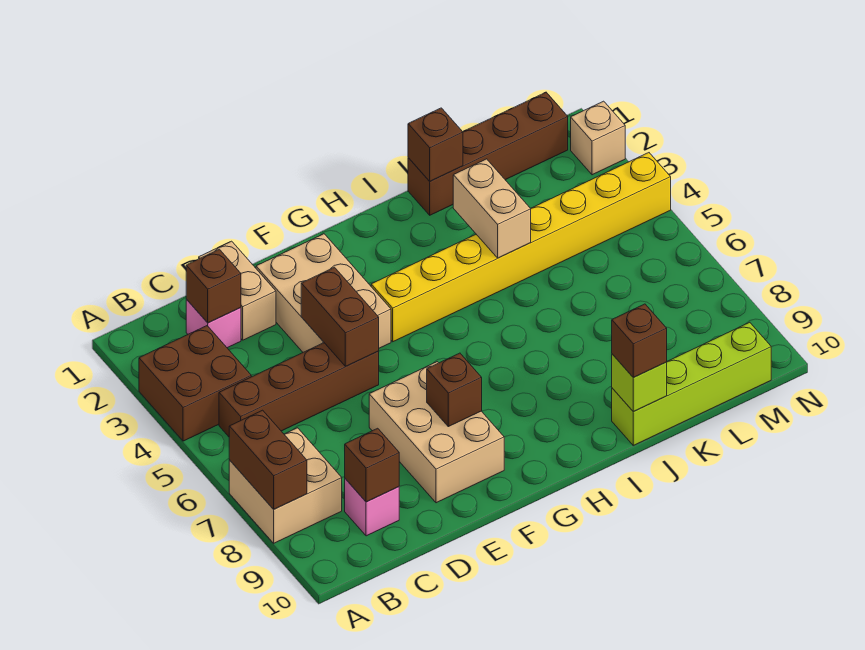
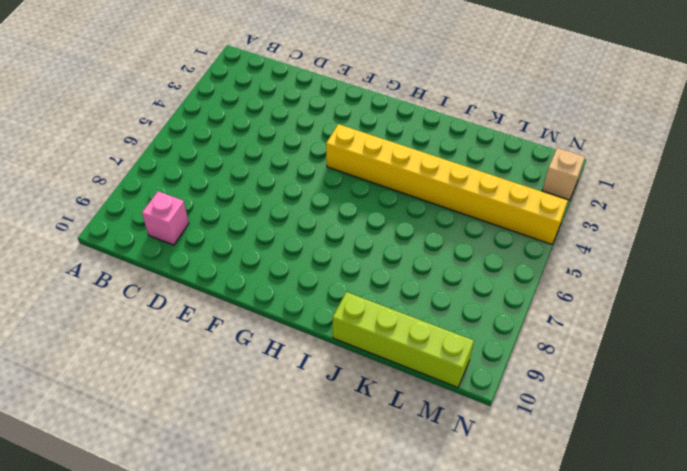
none -> brown 2x2 brick [139,326,251,441]
none -> tan 2x2 brick [229,428,342,543]
none -> brown 1x4 brick [219,343,379,437]

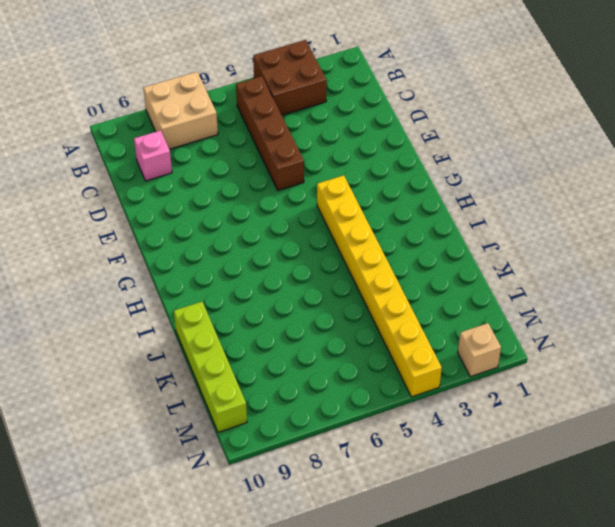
none -> pink 1x1 brick [186,299,241,348]
none -> tan 1x2 brick [199,241,276,340]
none -> tan 2x3 brick [256,234,391,352]

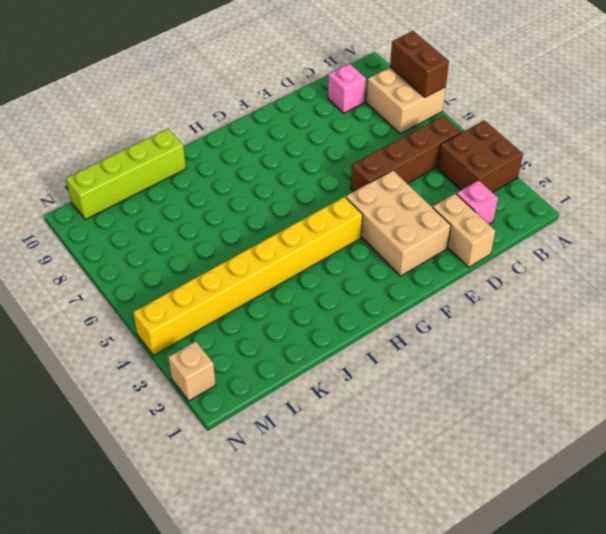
none -> tan 2x3 brick [369,362,504,503]
none -> brown 1x4 brick [408,92,568,215]
none -> brown 1x1 brick [186,249,241,323]

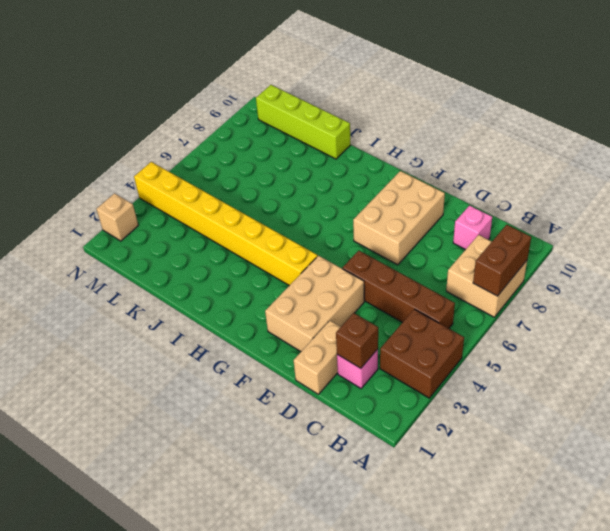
none -> brown 1x4 brick [408,92,568,215]
none -> brown 1x1 brick [345,428,399,502]
none -> brown 1x2 brick [301,267,379,366]

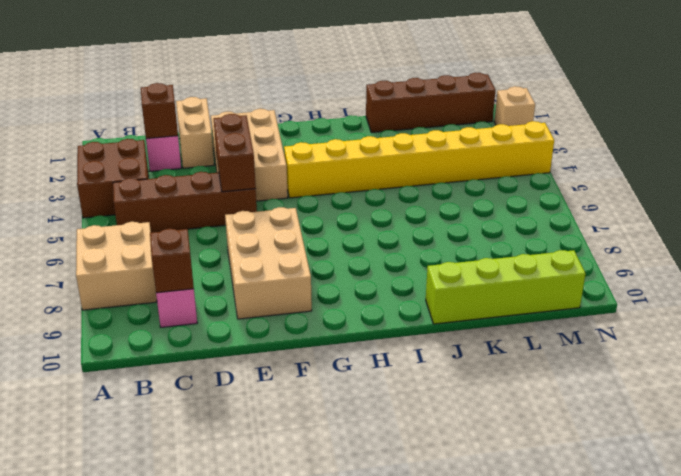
none -> brown 1x2 brick [229,410,307,509]
none -> brown 1x1 brick [427,353,482,427]
none -> brown 1x1 brick [408,108,463,181]

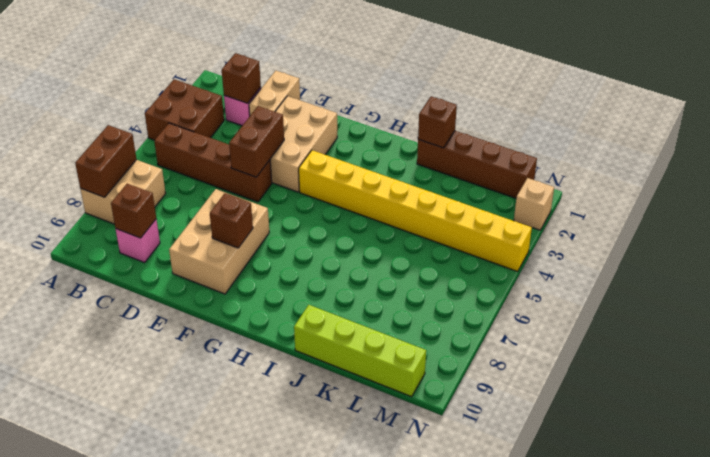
none -> tan 1x2 brick [453,159,531,258]
none -> lime 1x1 brick [612,354,667,412]
none -> brown 1x1 brick [612,304,667,378]

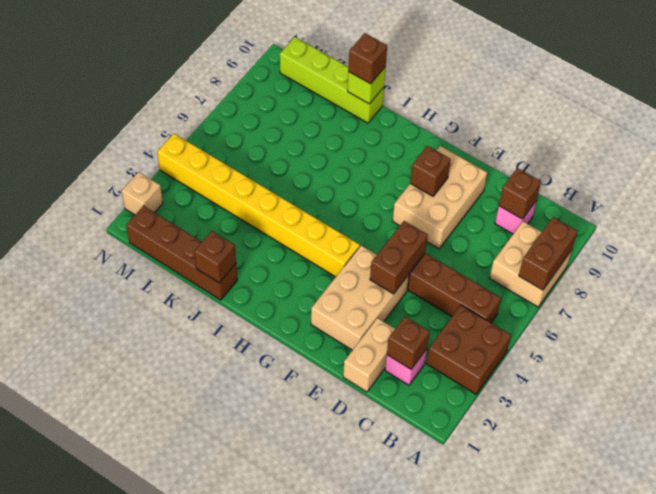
none -> tan 1x2 brick [453,159,531,258]

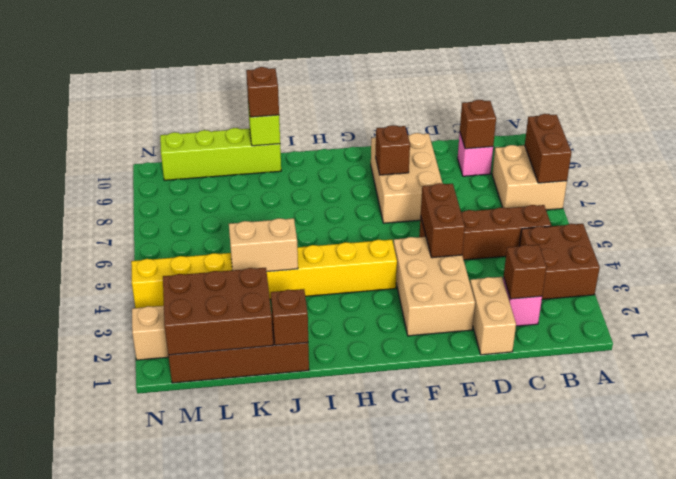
tan 1x2 brick [229,218,298,271] -> tan 1x2 brick turned to [453,159,531,258]
brown 2x3 brick [163,268,273,355] -> none

